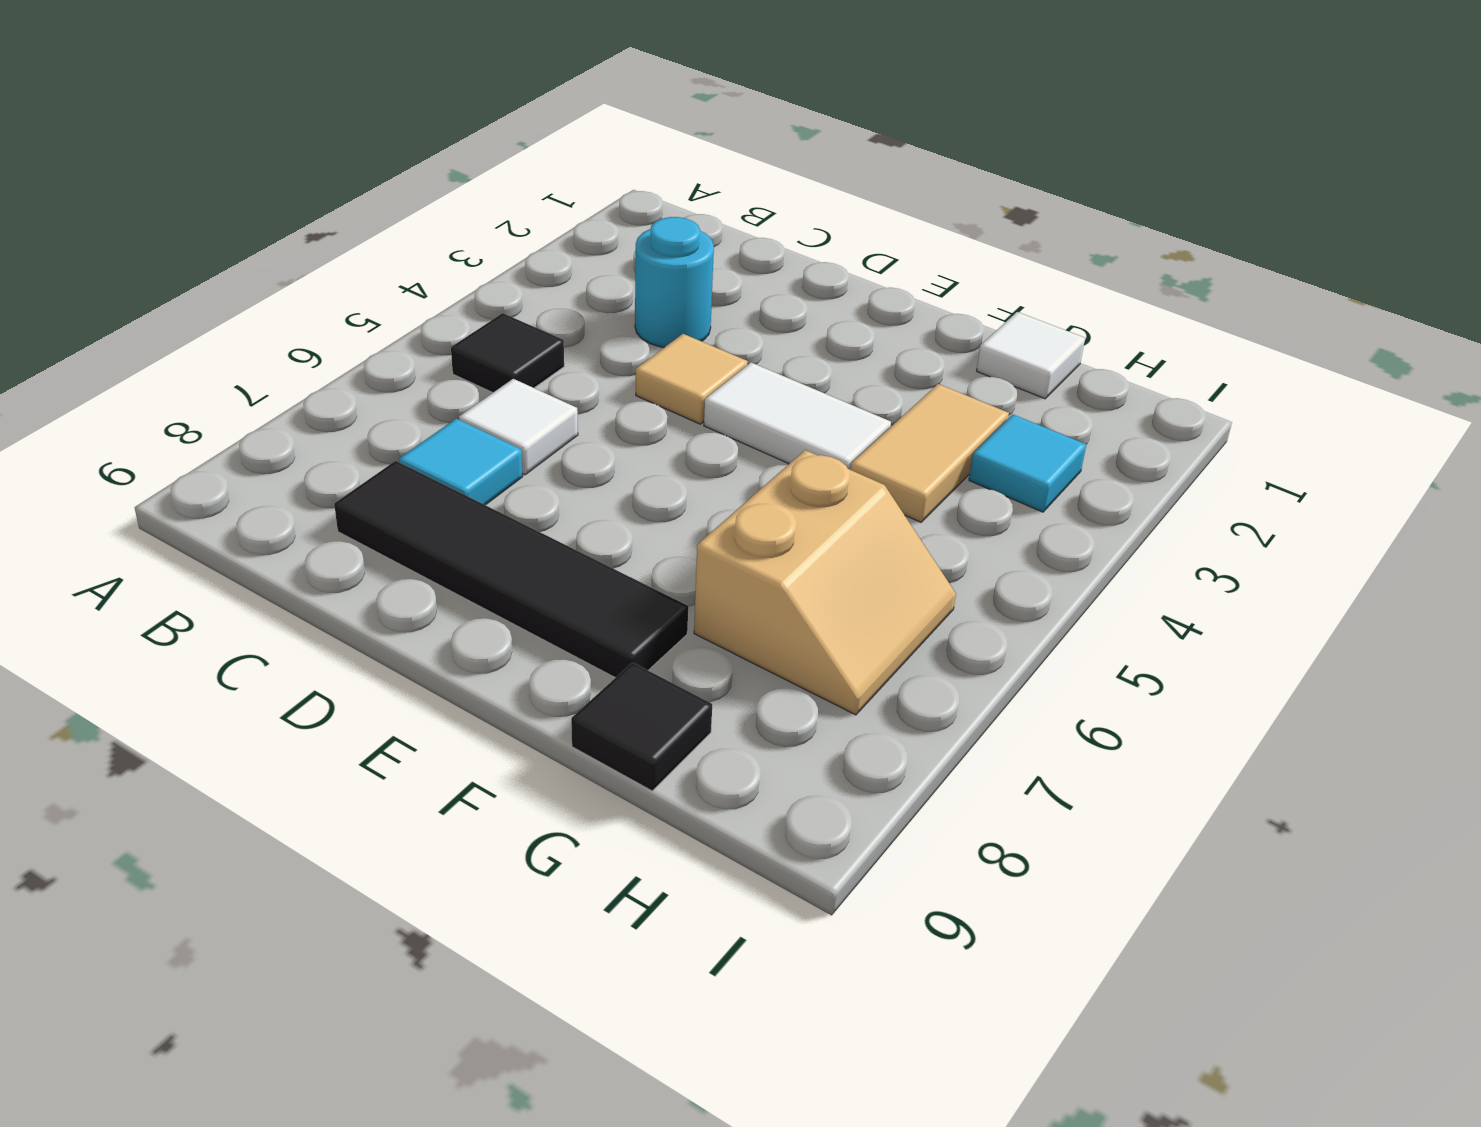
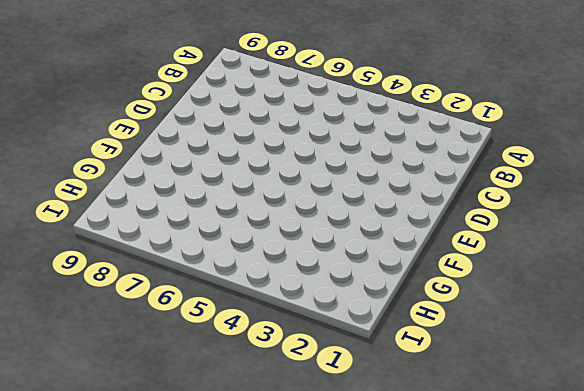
none -> black 1x1 tile [451,313,564,393]
none -> cyan 1x1 round brick [635,217,714,347]
none -> white 1x1 tile [459,379,578,475]

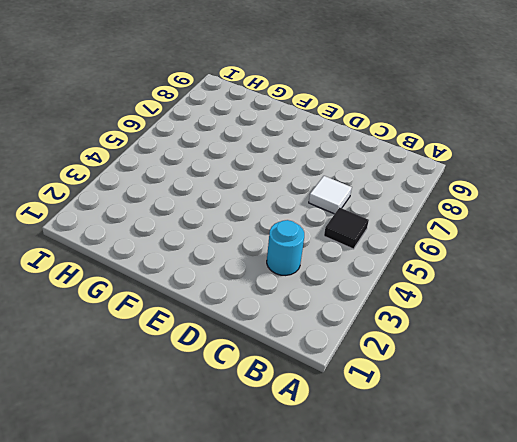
none -> cyan 1x1 tile [399,418,523,505]
none -> black 1x4 tile [334,461,688,678]
none -> tan 1x1 tile [636,334,748,424]

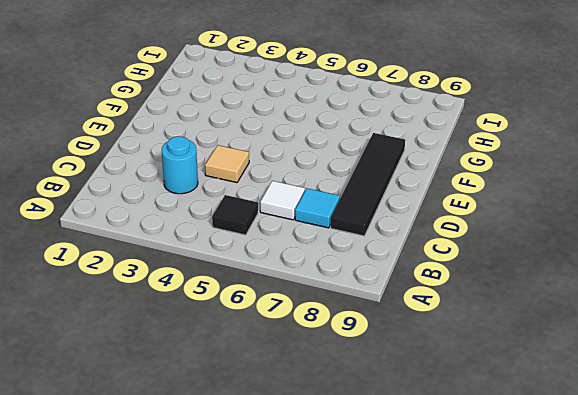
none -> white 1x2 tile [704,363,891,470]
none -> white 1x1 tile [977,312,1085,399]
none -> tan 1x2 tile [851,384,1009,522]

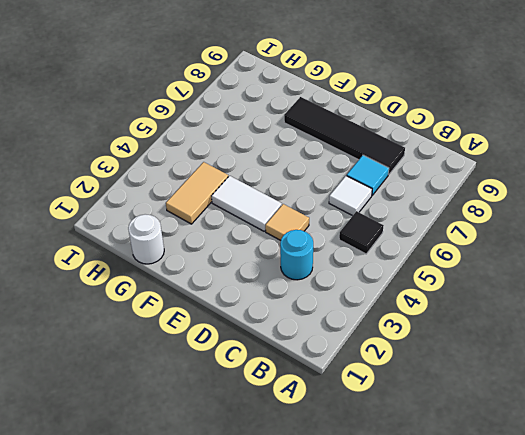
white 1x1 round brick [128,214,164,264] -> white 1x1 tile [977,312,1085,399]
none -> tan 2x2 slope [694,450,956,715]
none -> black 1x1 tile [571,663,712,791]
none -> cyan 1x1 tile [969,414,1086,512]

